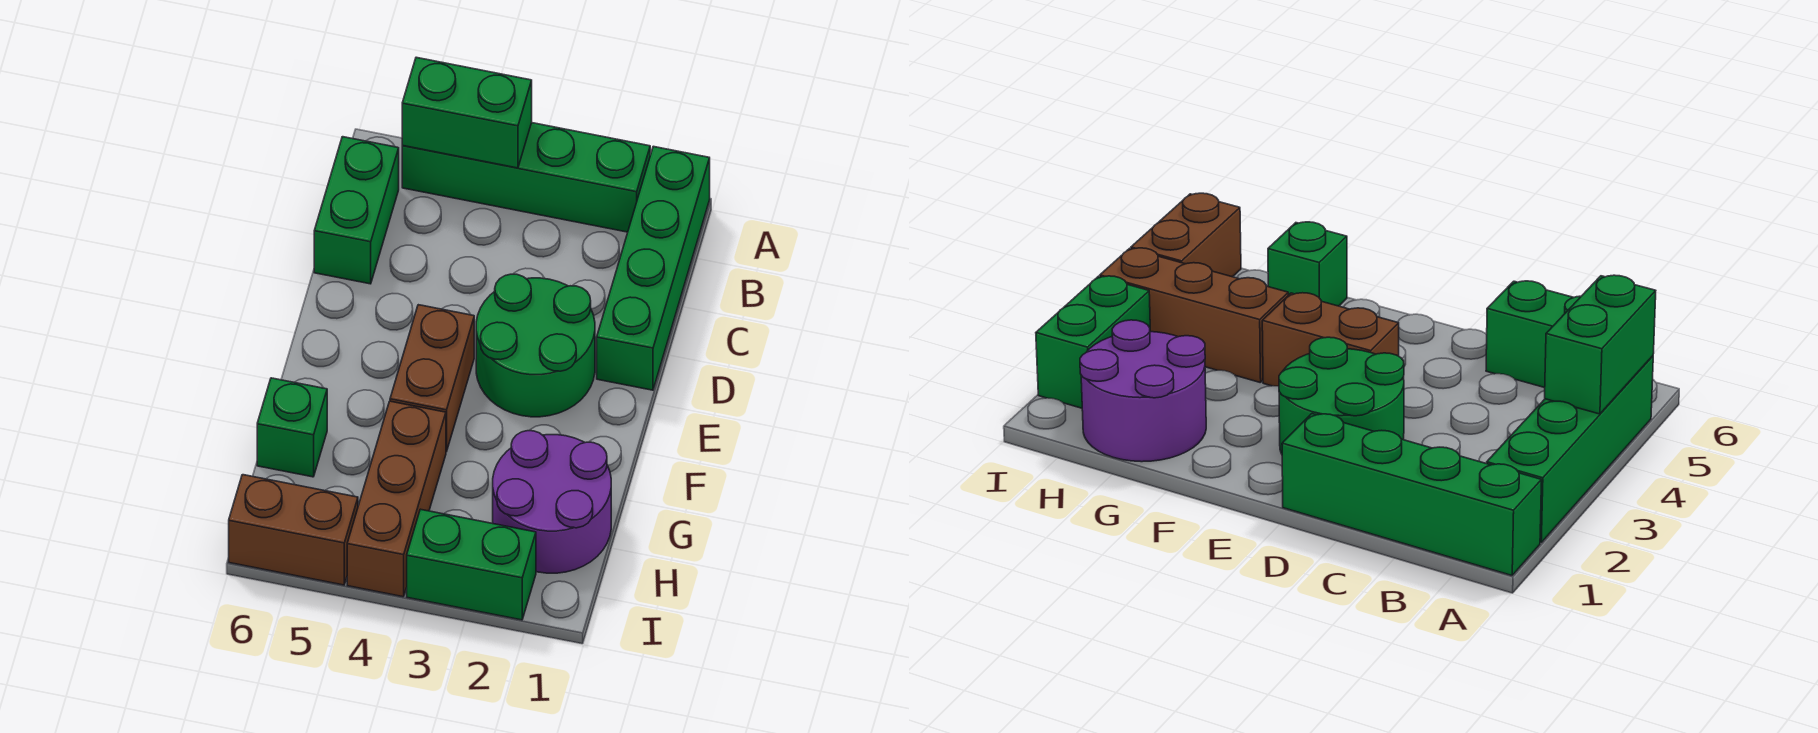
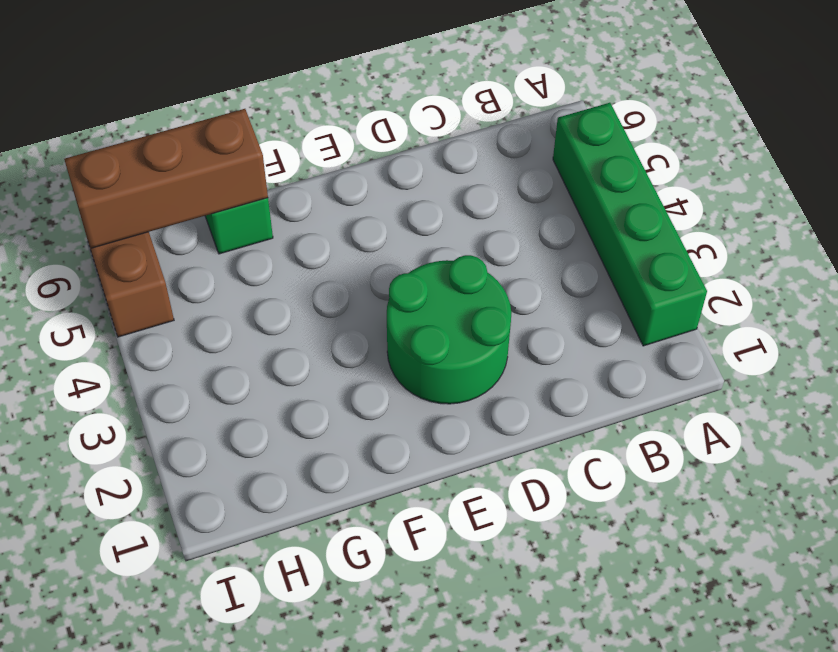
brown 1x3 brick [64,109,268,248] -> brown 1x3 brick moved to [347,401,446,597]
none -> green 1x4 brick [597,146,710,390]
none -> green 1x2 brick [314,137,399,284]

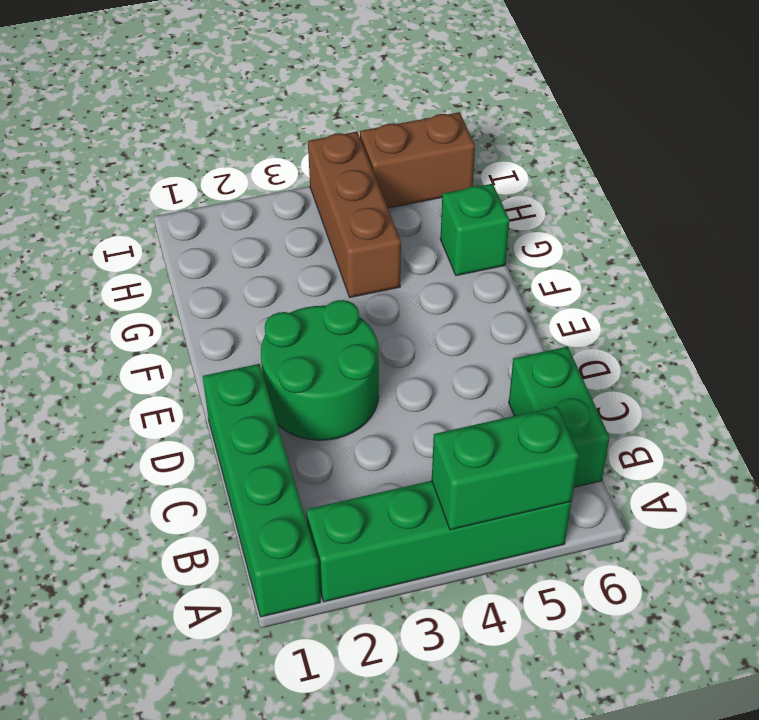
none -> brown 1x2 brick [390,305,474,452]
none -> purple 2x2 round brick [493,431,611,573]

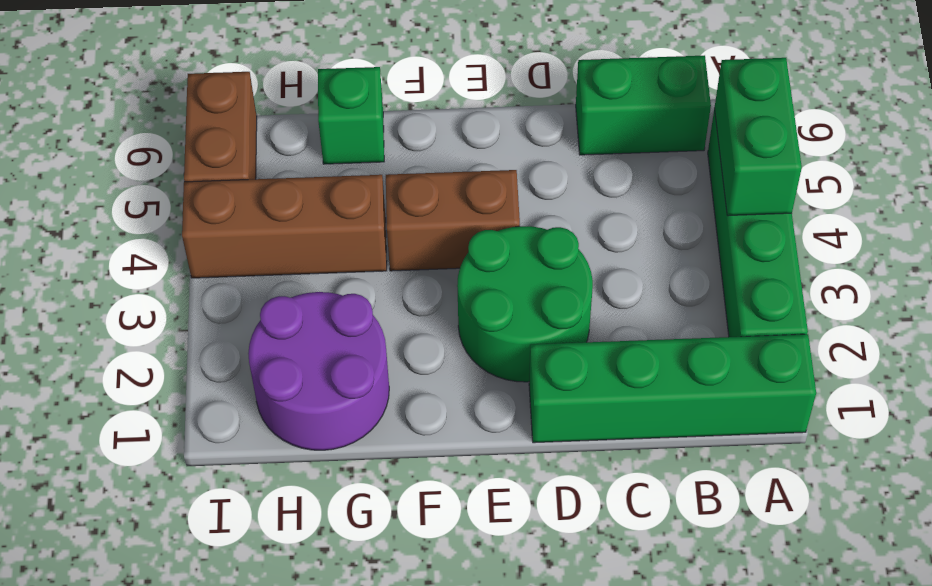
none -> green 1x2 brick [407,509,536,620]

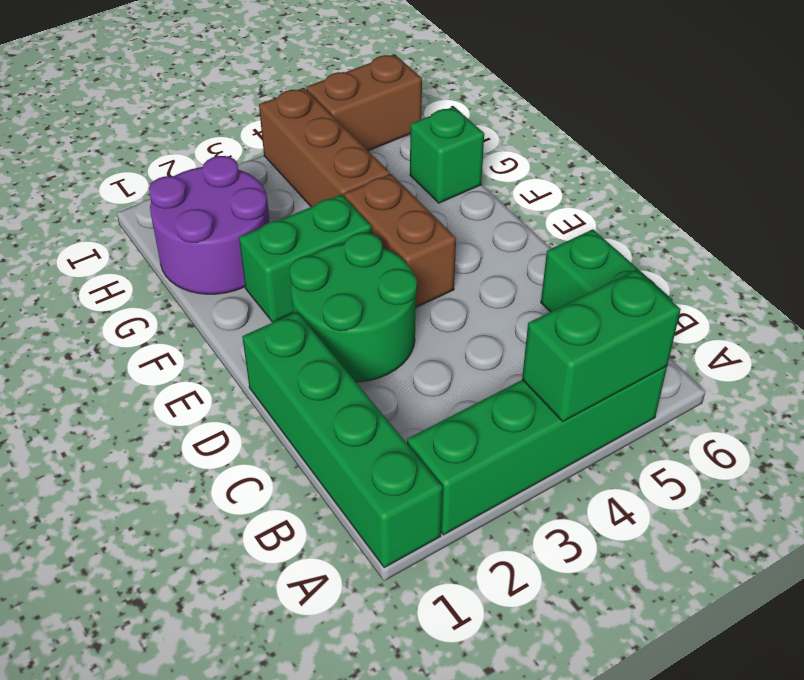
green 1x2 brick [239,195,372,322] -> green 1x2 brick moved to [407,509,536,620]

